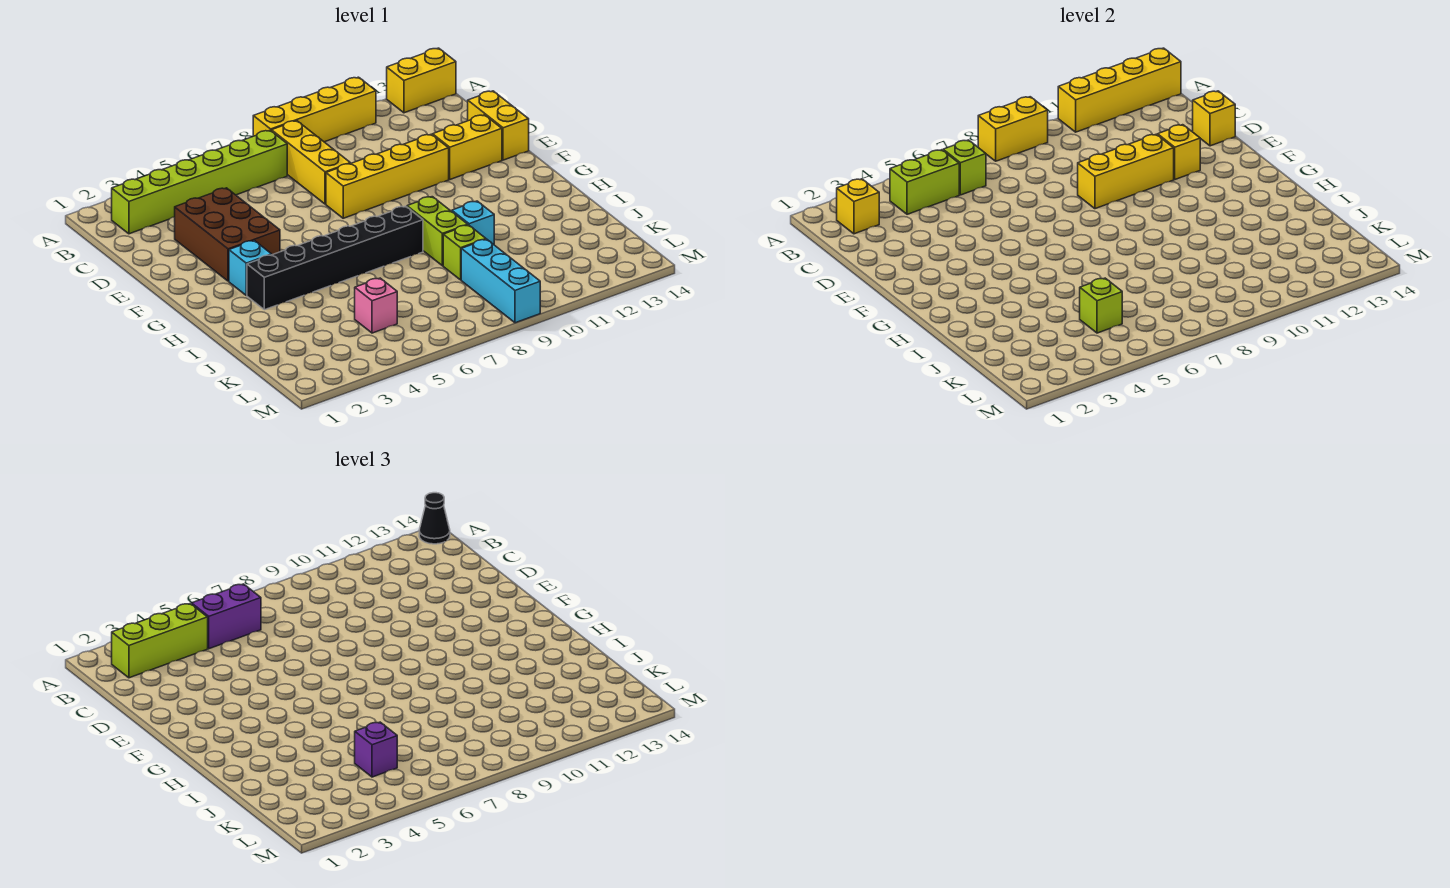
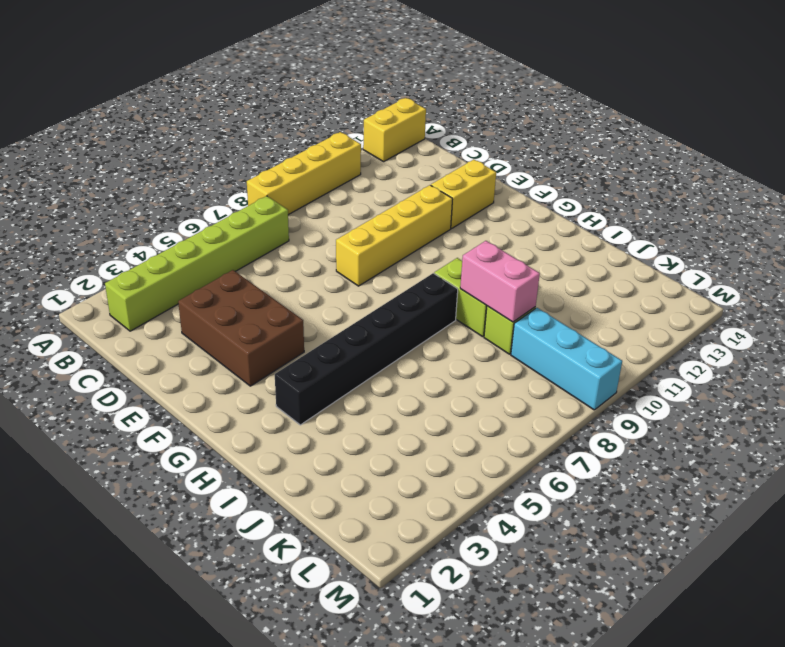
pink 1x2 brick [460,241,540,322] -> none
none -> yellow 1x3 brick [272,121,350,204]
none -> yellow 1x2 brick [468,91,529,160]
none -> cyan 1x1 brick [229,241,272,295]

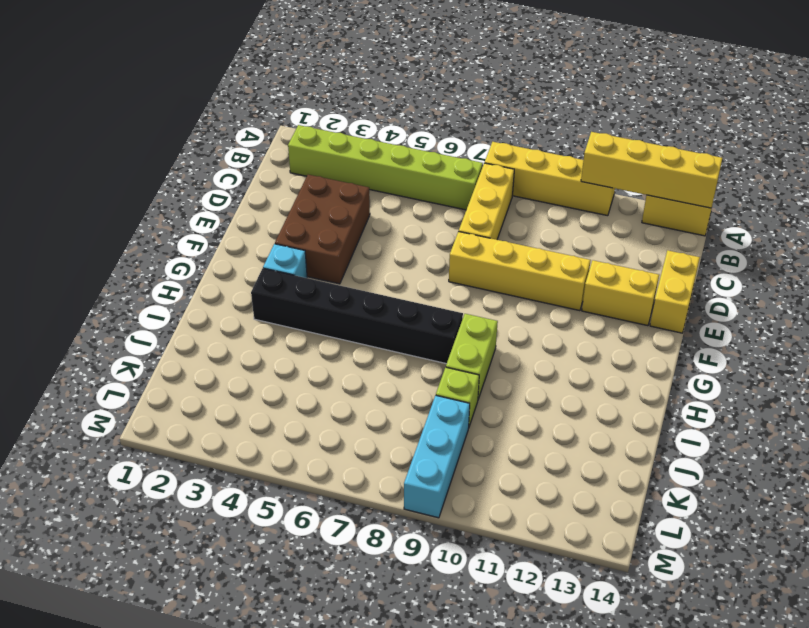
none -> cyan 1x1 brick [452,201,494,244]
none -> pink 1x1 brick [355,278,397,333]
none -> yellow 1x2 brick [978,97,1048,161]

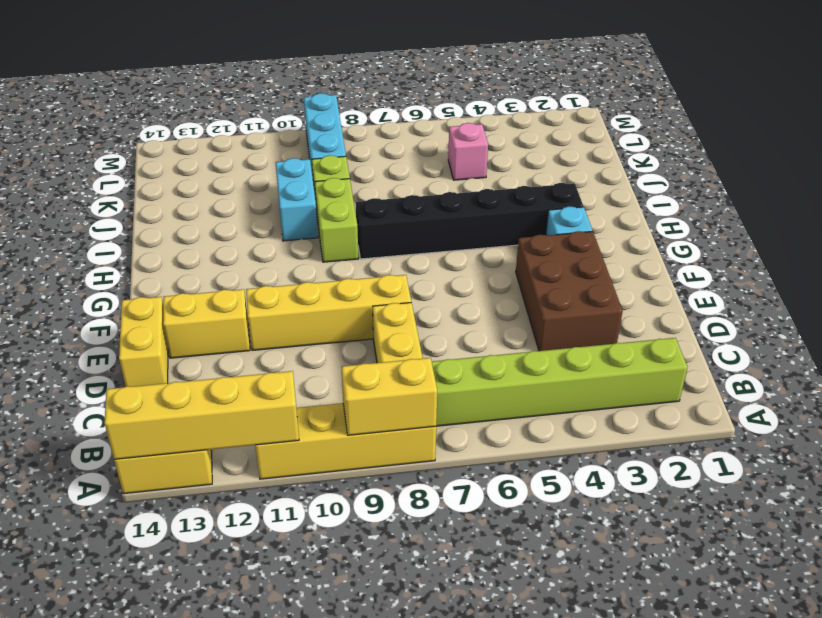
cyan 1x2 brick [276,158,318,241] -> cyan 1x1 brick [452,201,494,244]
none -> yellow 1x1 brick [837,179,879,234]
none -> lime 1x2 brick [890,150,959,214]
none -> lime 1x1 brick [943,140,986,195]

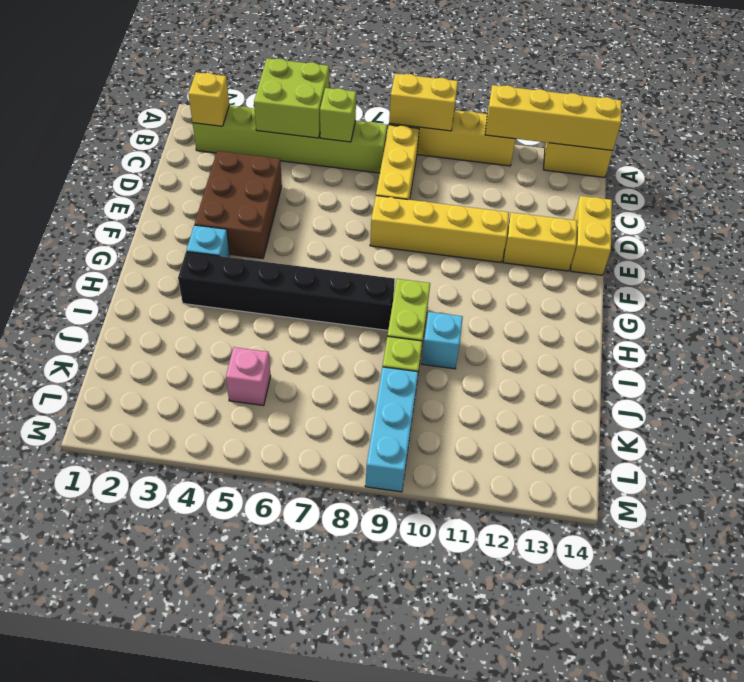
lime 2x2 brick [254,58,329,138] -> lime 1x2 brick [890,150,959,214]
none -> yellow 1x1 brick [1193,91,1235,146]
none -> yellow 1x3 brick [1078,134,1174,209]
none -> yellow 1x1 brick [1158,125,1200,179]

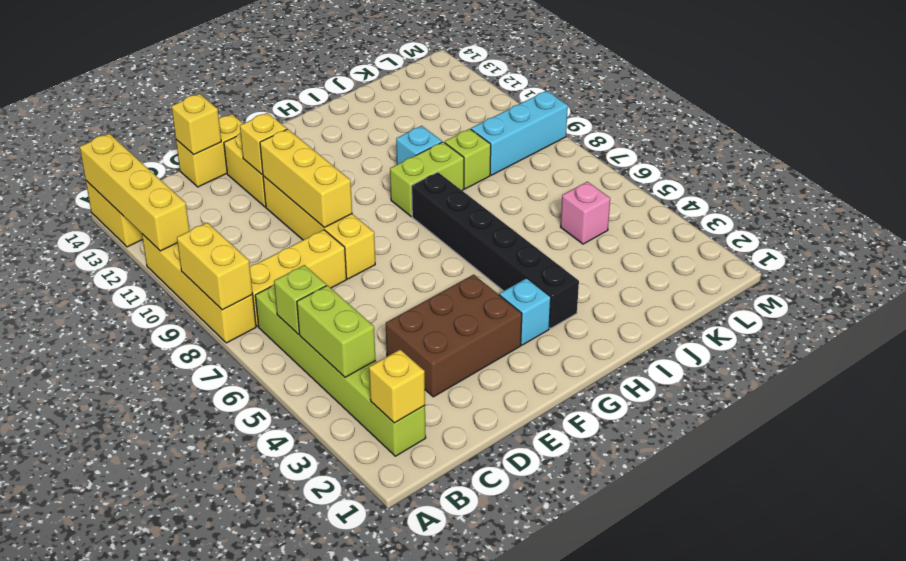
none -> lime 1x1 brick [1080,278,1122,333]
none -> black 1x1 cone [419,493,450,544]
none -> lime 1x3 brick [112,604,208,678]

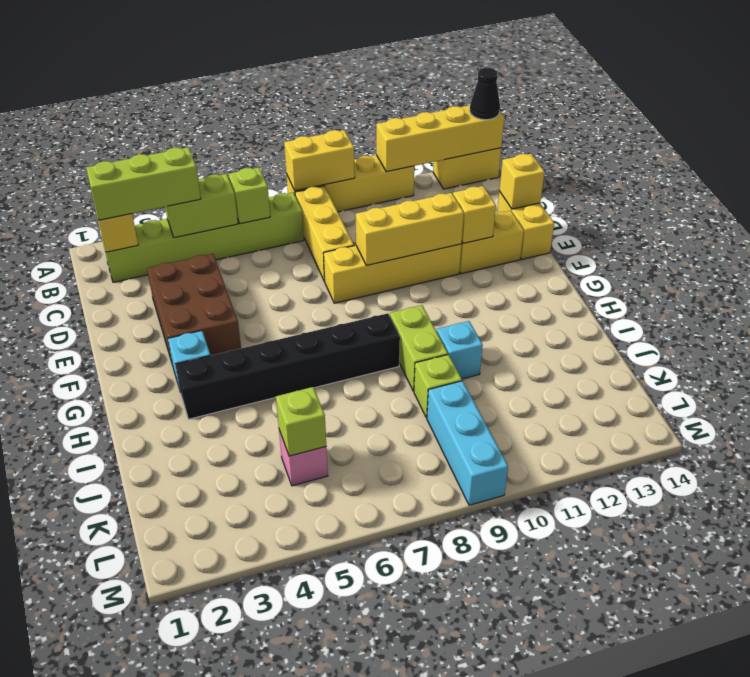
none -> purple 1x2 brick [192,584,261,649]
none -> purple 1x1 brick [355,722,397,777]

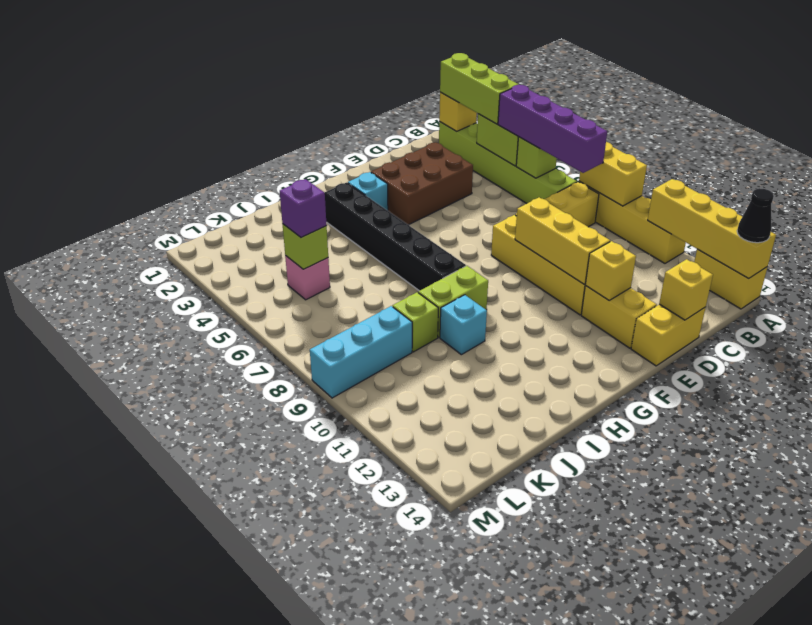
purple 1x4 brick [498,85,607,173] -> purple 1x2 brick [192,584,261,649]

